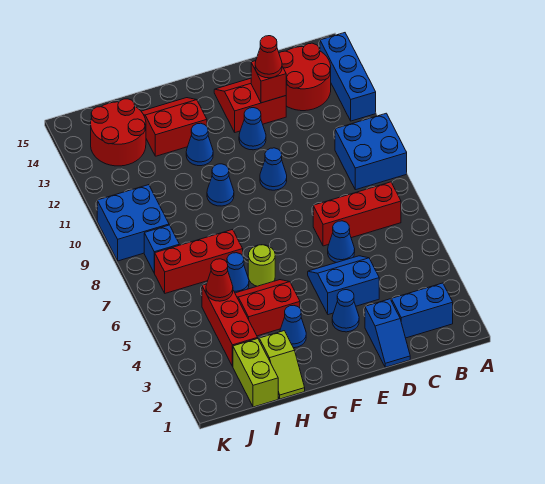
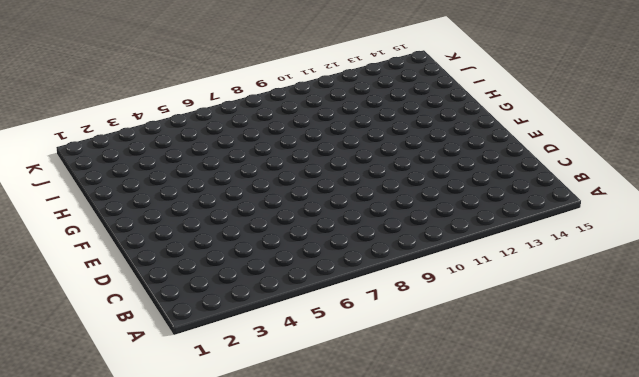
none -> blue 2x2 brick [335,113,407,190]
none -> blue 1x3 brick [320,33,376,121]
none -> blue 1x2 brick [391,283,453,338]

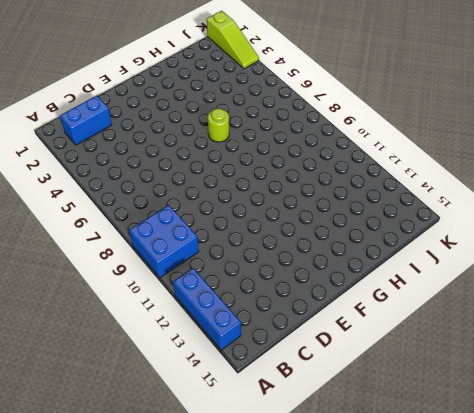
lime 1x3 slope [207,11,259,69] -> none
none -> red 1x3 brick [313,182,401,246]
none -> red 2x2 round brick [279,43,331,111]
none -> blue 1x2 slope [365,299,410,367]

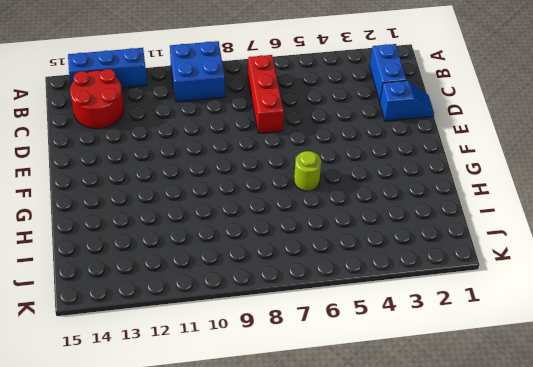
none -> blue 2x2 slope [308,256,379,315]
none -> blue 1x1 cone [328,221,355,263]
none -> red 2x2 slope [214,78,286,132]

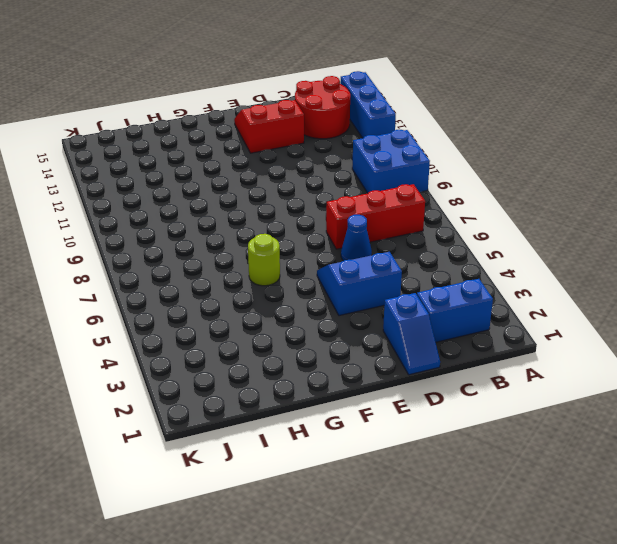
none -> blue 1x1 cone [332,290,359,332]
none -> blue 1x1 cone [260,148,287,190]
none -> blue 1x1 cone [239,108,266,150]

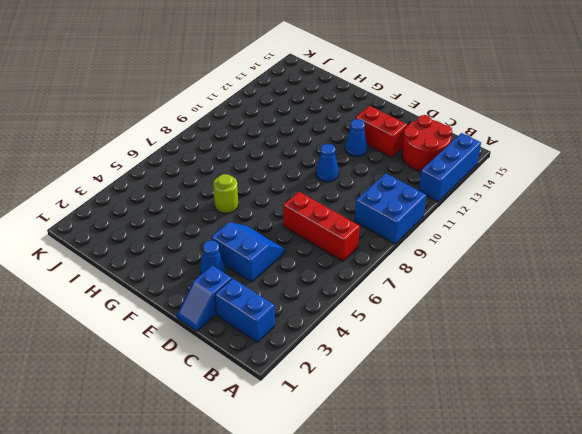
none -> blue 1x1 cone [328,221,355,263]
none -> blue 1x1 cone [280,306,306,348]
none -> red 2x2 slope [235,280,300,336]

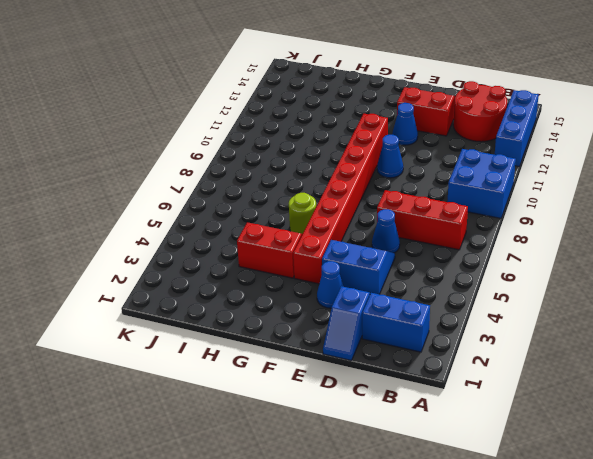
red 1x8 brick [293,113,388,284] -> none
none -> blue 1x1 cone [280,306,306,348]
none -> blue 1x1 cone [207,164,234,206]
none -> blue 1x1 cone [186,123,213,166]

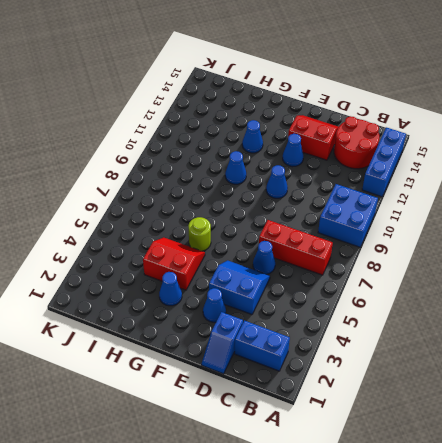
none -> red 2x2 slope [141,98,207,156]
none -> lime 1x2 slope [259,331,305,399]
none -> blue 1x1 cone [227,253,249,293]

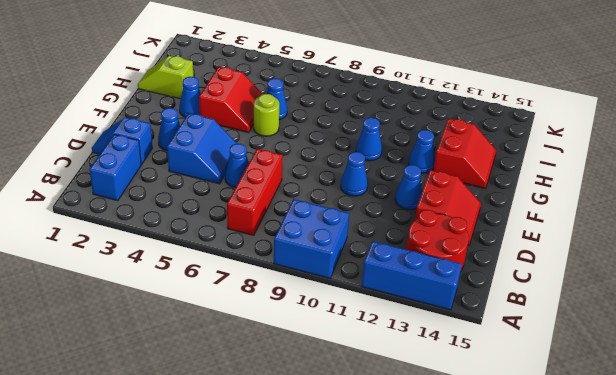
none -> red 1x3 brick [155,230,243,293]
none -> lime 1x2 brick [233,339,278,407]
none -> red 1x3 brick [202,284,258,366]

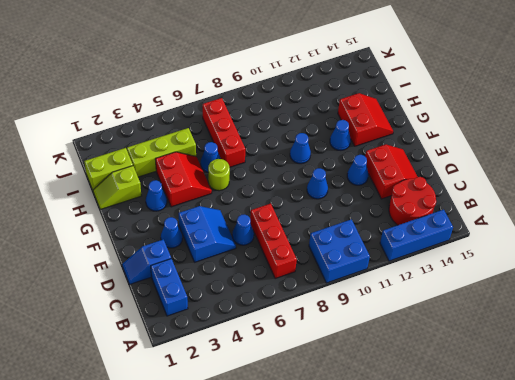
lime 1x3 brick [127,128,196,177] -> red 1x3 brick [202,284,258,366]
none -> red 2x2 round brick [91,99,146,166]
none -> blue 1x1 brick [144,225,179,273]
none -> blue 2x2 brick [97,185,169,261]

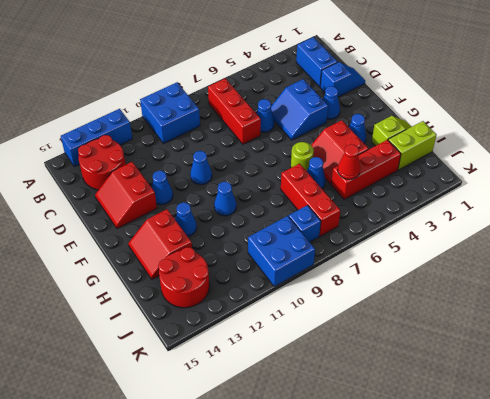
none -> red 1x1 brick [251,61,286,103]
none -> red 1x1 cone [255,36,282,78]

